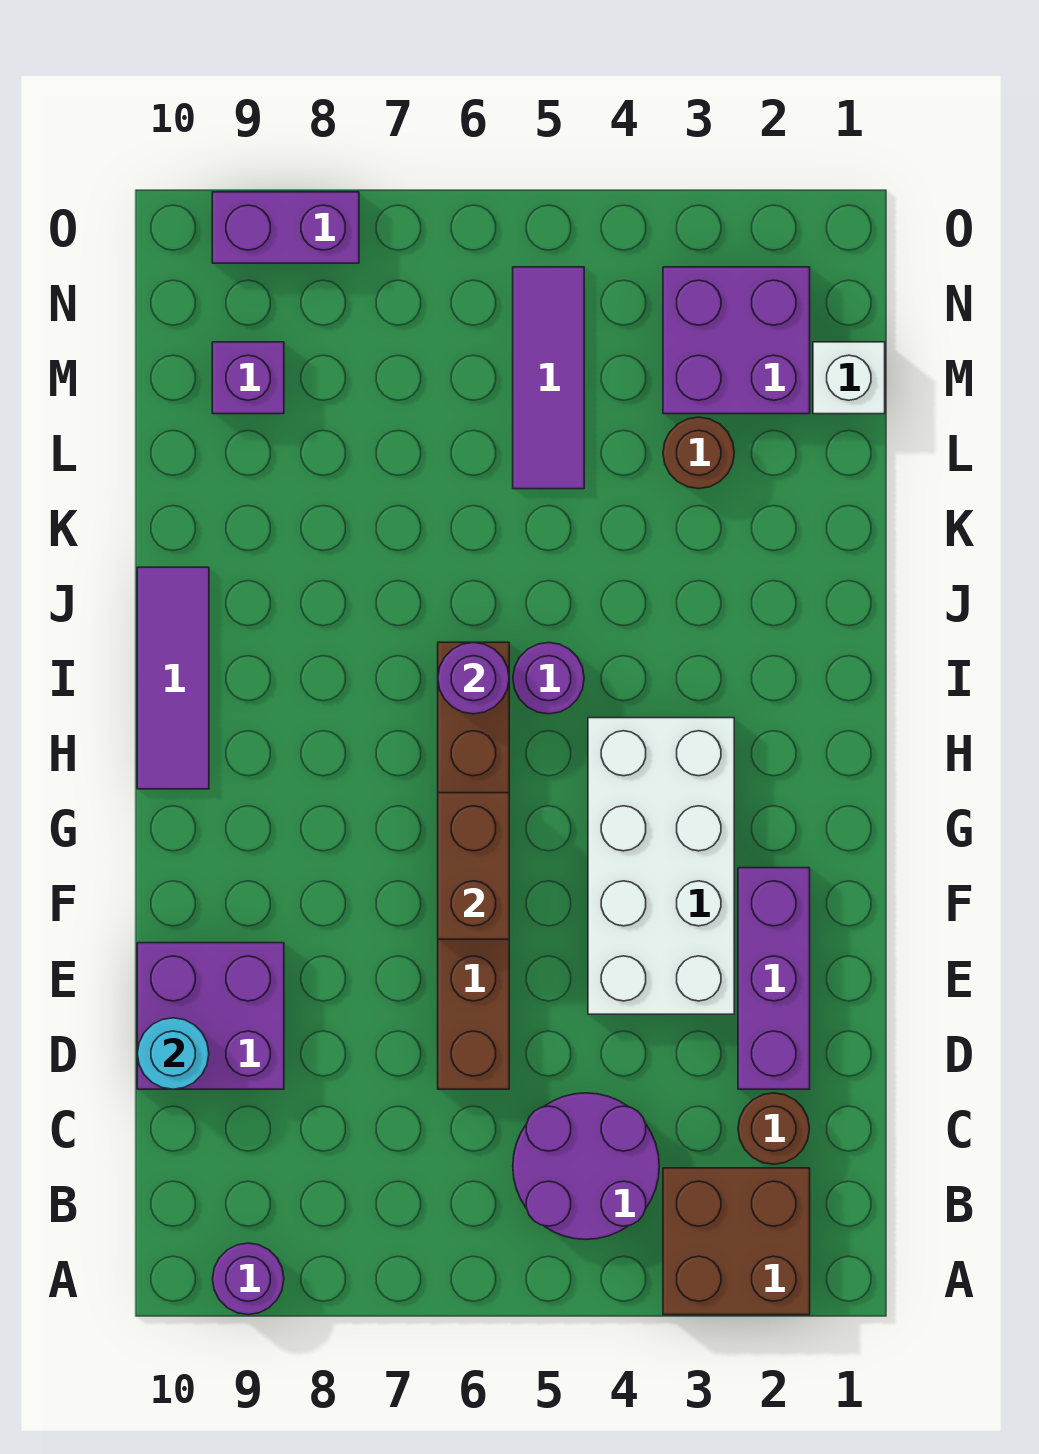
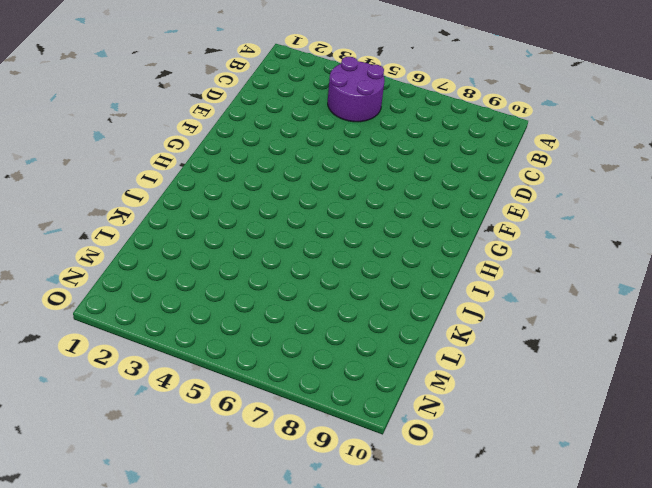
none -> brown 2x2 brick [663,1168,810,1315]
none -> purple 1x1 round brick [213,1243,284,1315]
none -> brown 1x1 round brick [738,1093,810,1164]

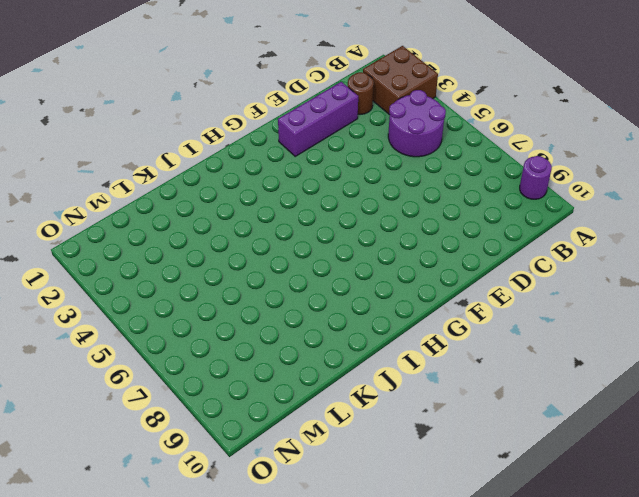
none -> brown 1x6 brick [438,642,509,1089]
none -> purple 2x2 brick [137,943,284,1089]
none -> white 2x4 brick [588,718,734,1014]

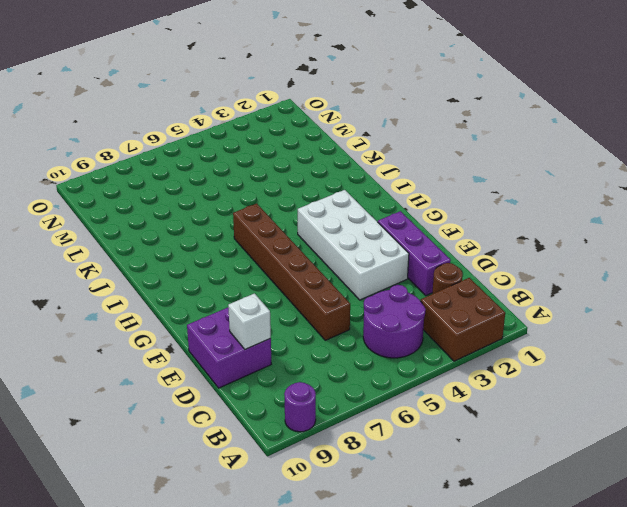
white 1x1 brick [228,294,271,349] -> white 1x1 brick moved to [813,342,885,414]
none -> purple 1x3 tile [137,567,209,789]
none -> purple 1x1 round brick [513,642,584,714]
none -> brown 1x1 round brick [663,417,734,489]

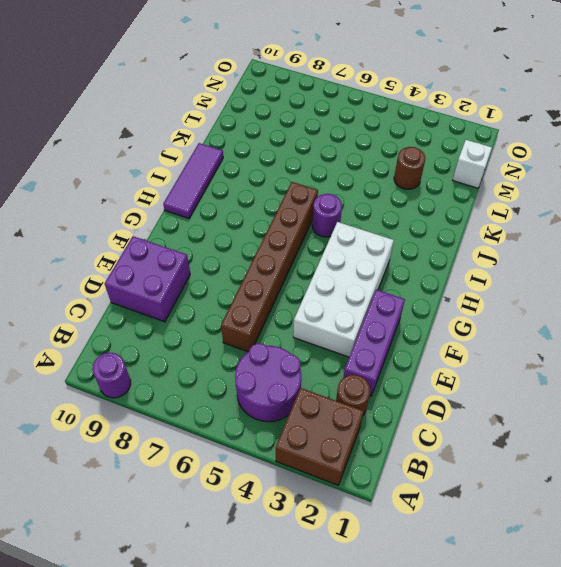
none -> purple 1x3 tile [513,267,584,489]
none -> purple 2x2 brick [663,267,810,414]
none -> purple 1x1 brick [212,342,284,414]

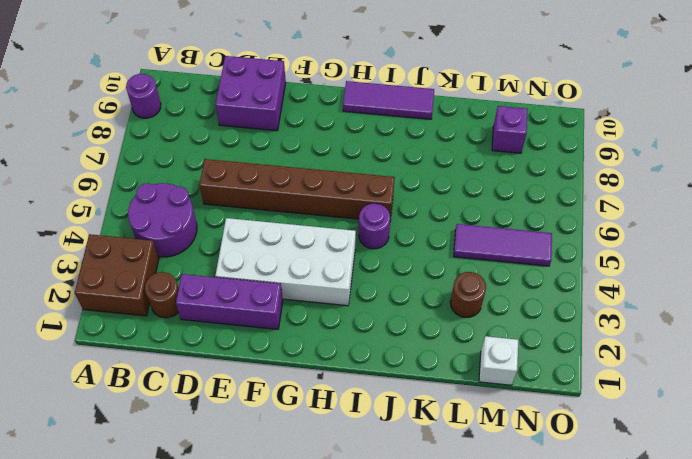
none -> purple 2x2 brick [663,267,810,414]
none -> purple 1x2 brick [212,192,359,263]
none -> cyan 1x1 round brick [137,1018,209,1089]

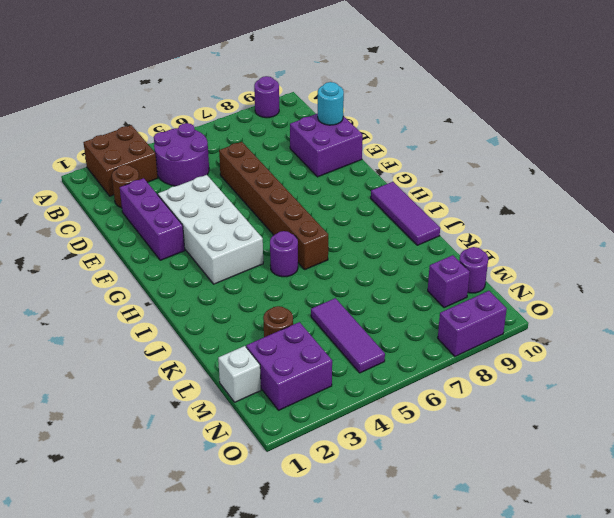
purple 1x1 round brick [459,247,488,293] -> purple 1x1 round brick moved to [438,642,509,714]
none -> brown 1x2 brick [438,793,509,939]

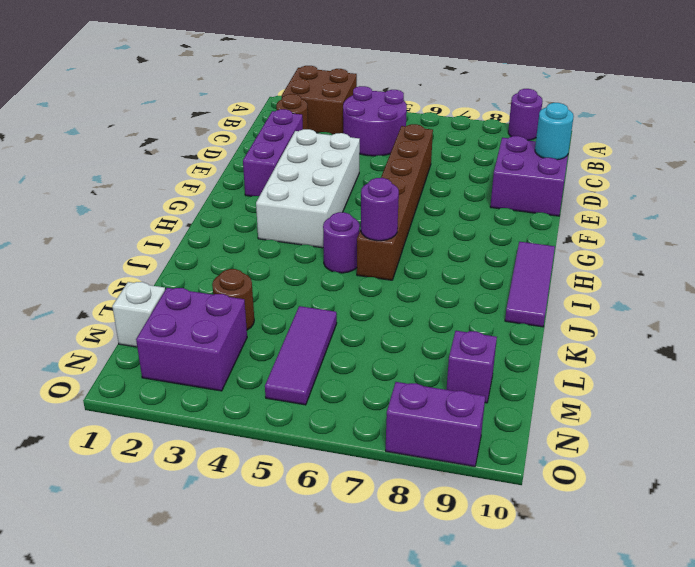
none -> brown 1x2 brick [438,793,509,939]

